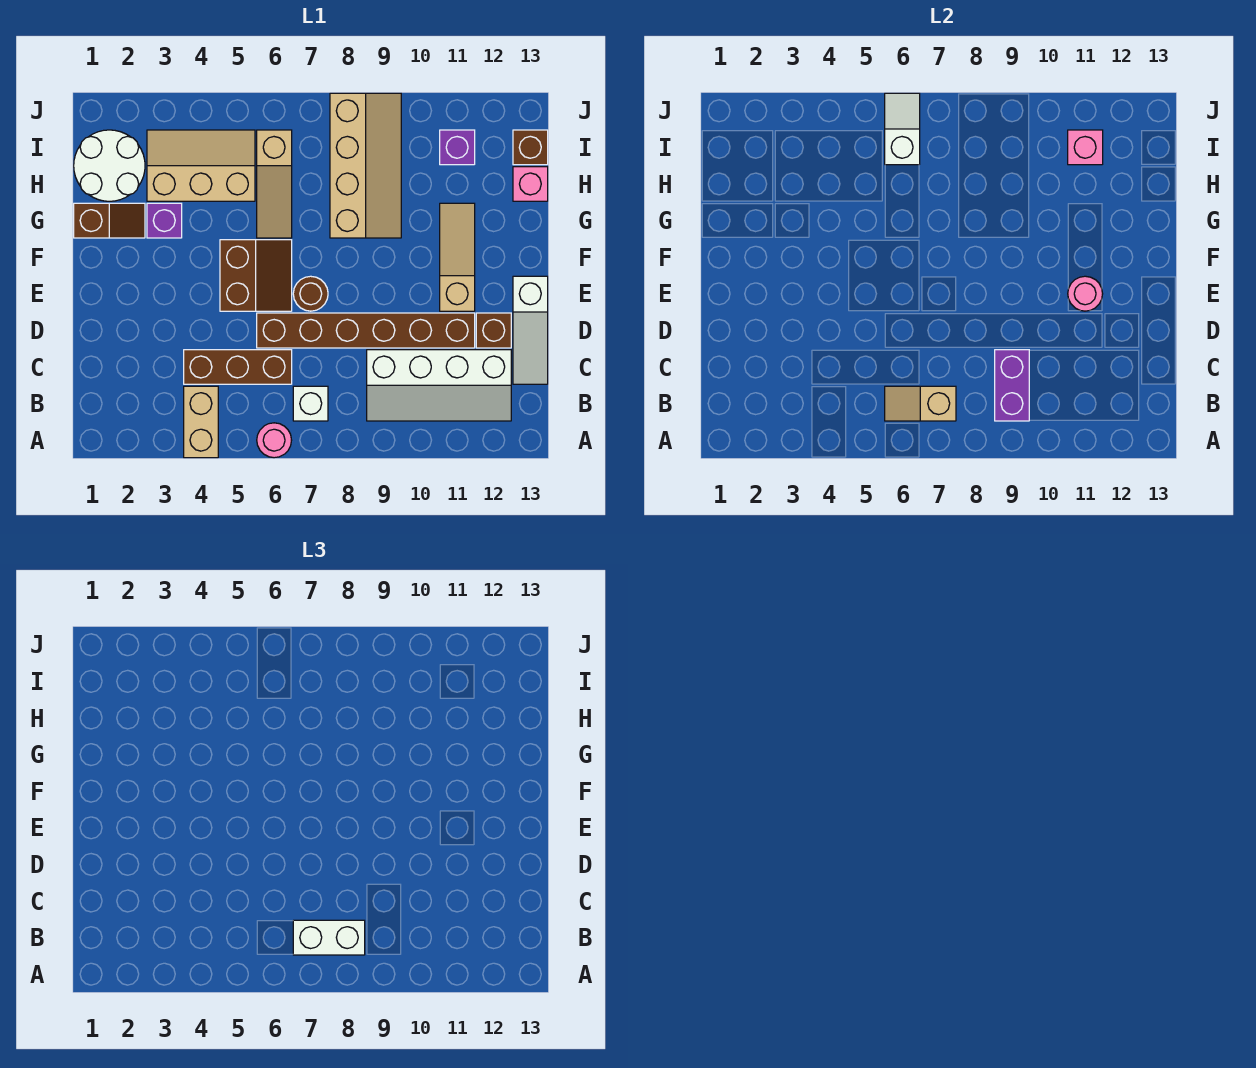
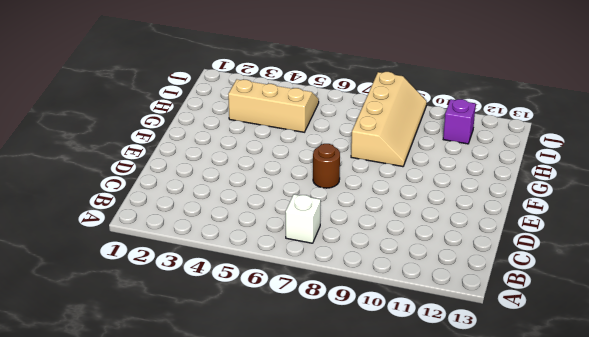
none -> tan 1x2 brick [184,386,218,458]
none -> pink 1x1 round brick [257,423,292,458]
none -> white 2x4 slope [367,350,511,421]

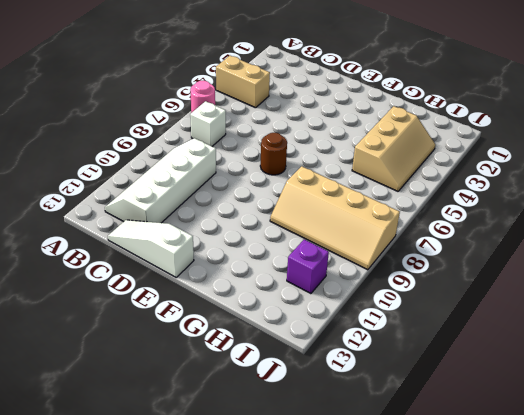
none -> brown 1x3 brick [184,350,292,384]
none -> brown 1x6 brick [257,313,475,348]
none -> brown 1x1 brick [476,313,511,348]

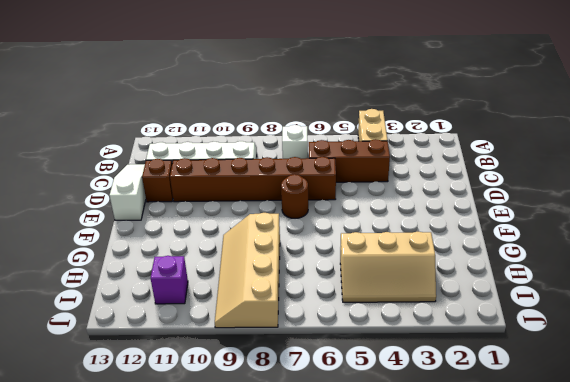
none -> pink 1x1 round brick [257,423,292,458]
none -> brown 2x2 slope [220,240,292,311]
none -> tan 1x3 slope [440,203,475,311]

